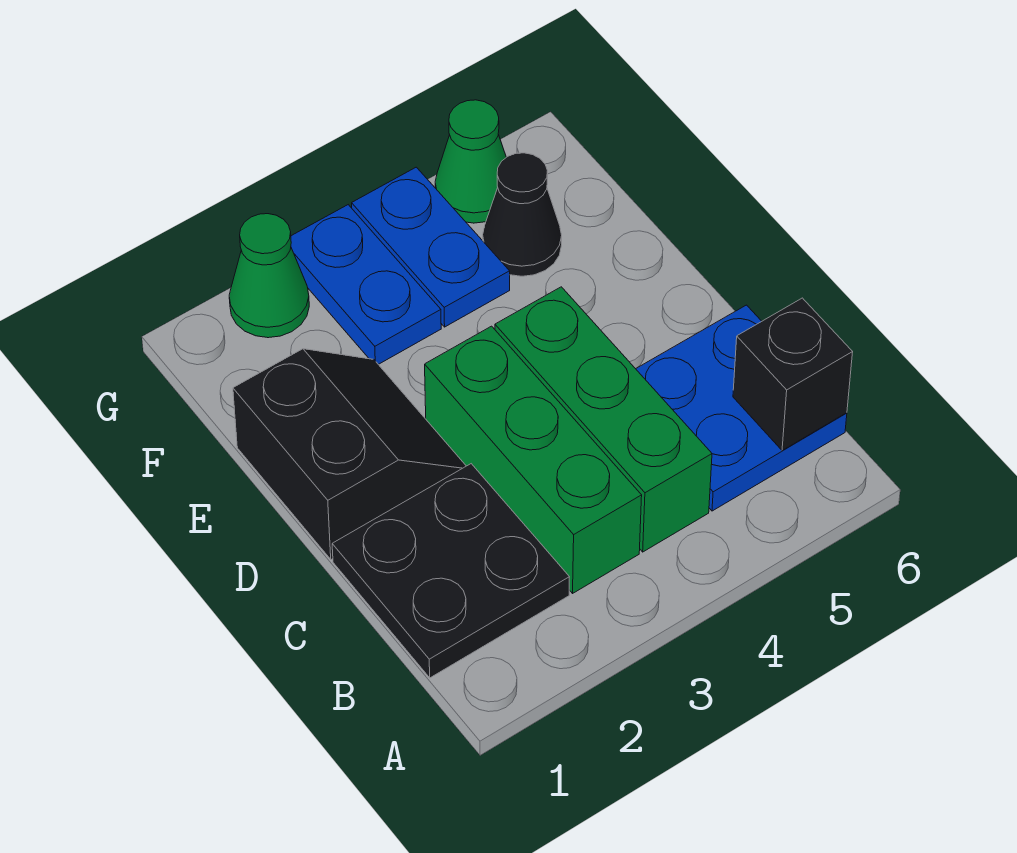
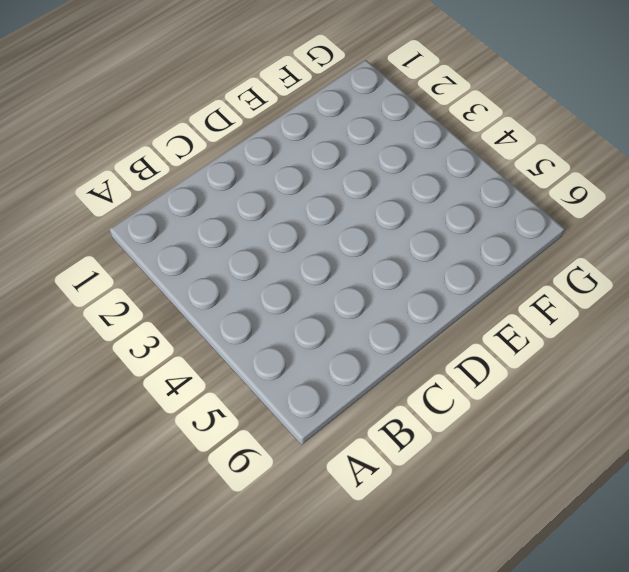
none -> black 2x2 plate [332,464,569,678]
none -> green 1x3 brick [425,326,642,593]

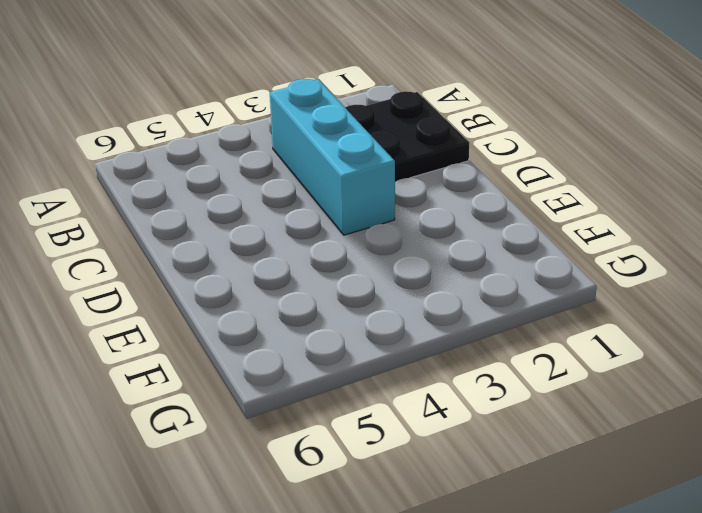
cyan 1x3 brick [270,79,395,235] -> green 1x3 brick [425,326,642,593]
none -> green 1x3 brick [495,287,712,552]
none -> blue 2x2 plate [636,305,847,511]

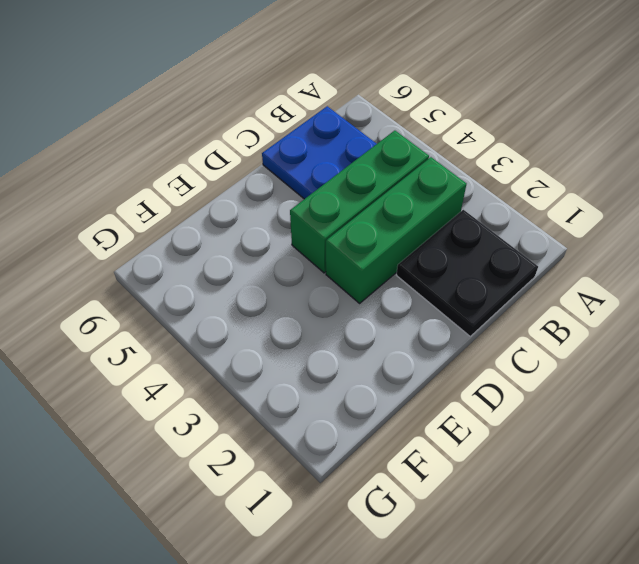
none -> black 2x2 slope [233,349,466,559]
none -> blue 1x2 plate [291,205,441,364]

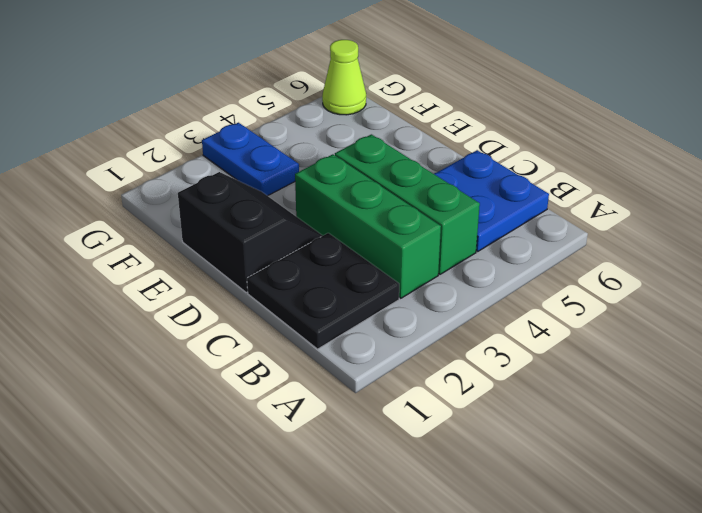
lime 1x1 cone [322,40,366,115] -> none
none -> blue 1x2 plate [352,167,510,327]
none -> black 1x1 cone [483,153,562,276]

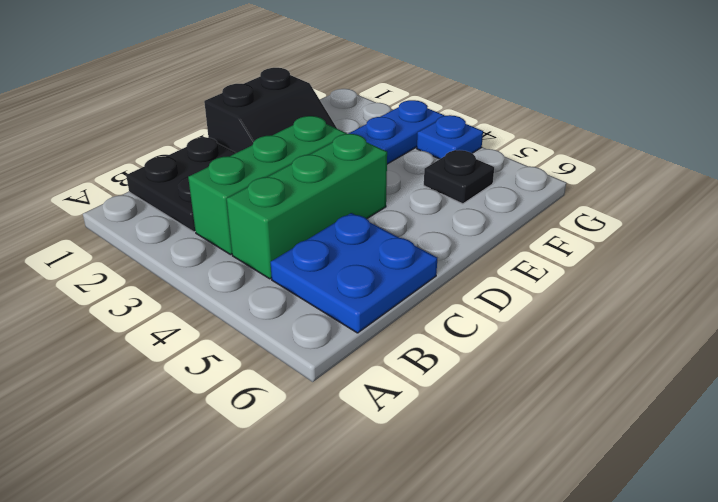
black 1x1 plate [424,150,494,204] -> black 1x1 cone [483,153,562,276]
blue 1x1 plate [417,115,483,159] -> blue 1x2 plate [352,167,510,327]
none -> green 1x1 cone [229,214,309,338]
none -> green 1x1 cone [435,100,506,223]

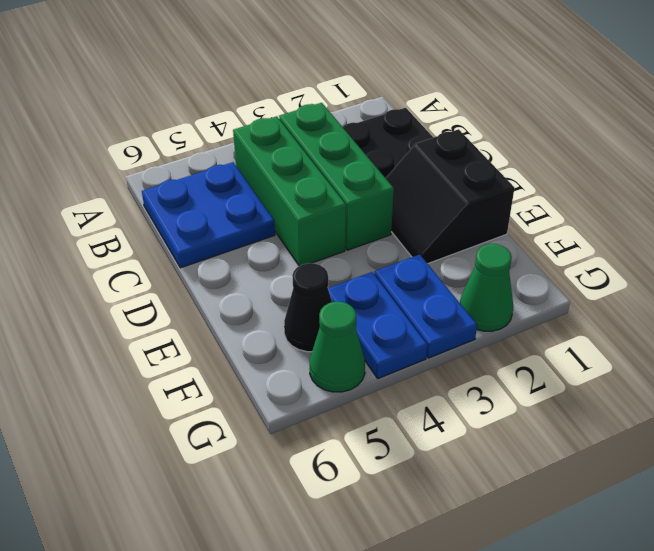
none -> black 1x1 brick [733,298,853,451]

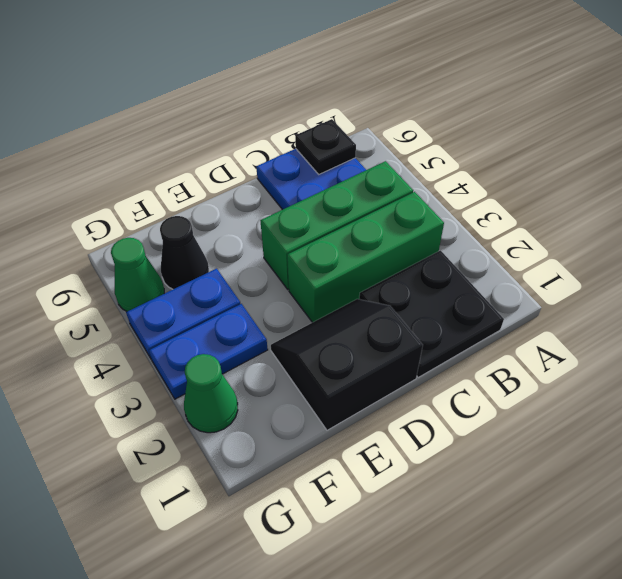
black 1x1 plate [295,119,356,174] -> black 1x1 brick [733,298,853,451]

